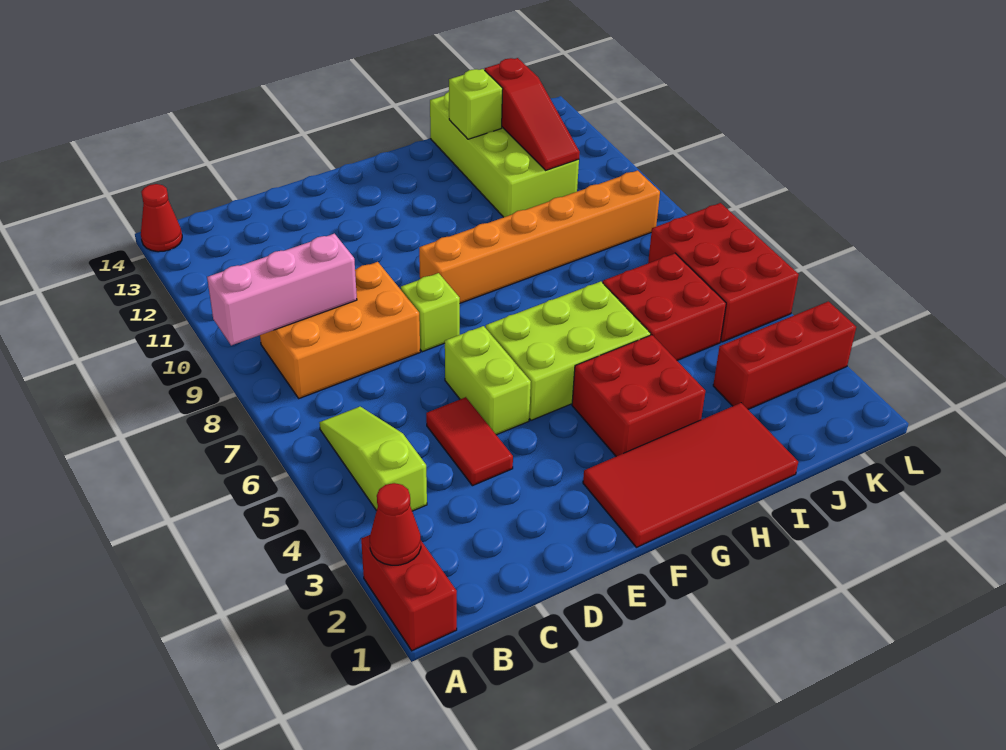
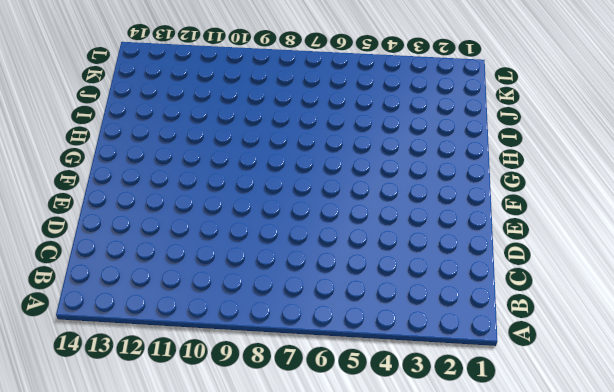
none -> red 1x2 brick [361,535,457,651]
none -> red 1x1 cone [141,184,182,252]
none -> lime 1x3 slope [319,407,427,511]

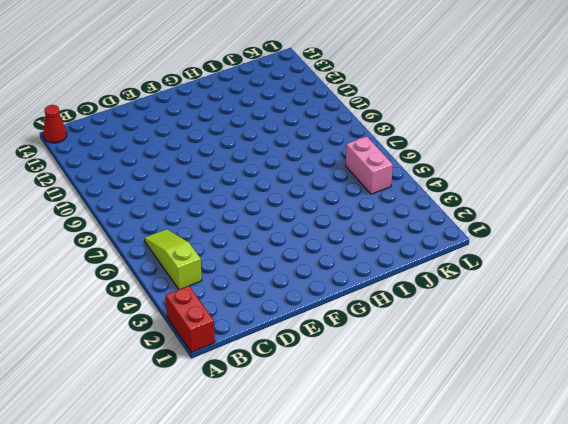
pink 1x2 brick [346,136,393,194] -> red 2x3 brick [648,203,799,342]
none -> orange 2x3 brick [260,262,420,398]
none -> red 1x2 tile [426,397,513,486]
none -> lime 1x2 brick [445,326,531,435]

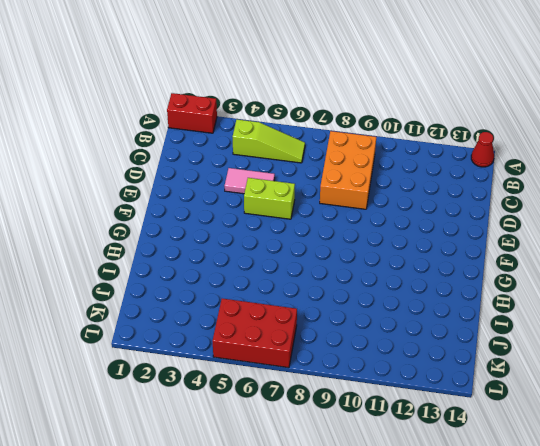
pink 1x2 tile [225,168,275,194] -> red 1x2 tile [426,397,513,486]
none -> lime 1x1 brick [401,273,460,352]
none -> red 2x4 tile [583,403,798,547]
none -> lime 2x3 brick [486,281,651,420]

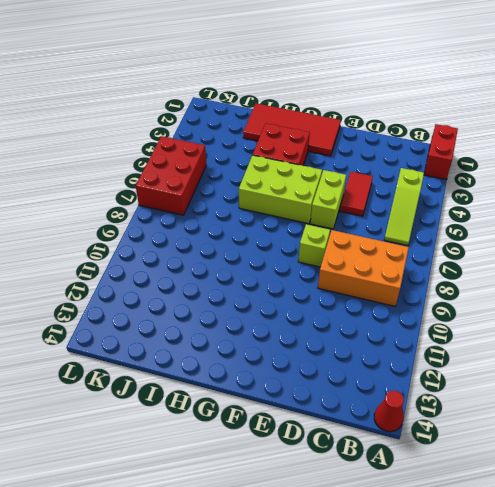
none -> orange 1x6 brick [419,170,660,303]
none -> red 2x2 brick [603,253,726,360]
none -> lime 2x4 brick [430,92,579,217]

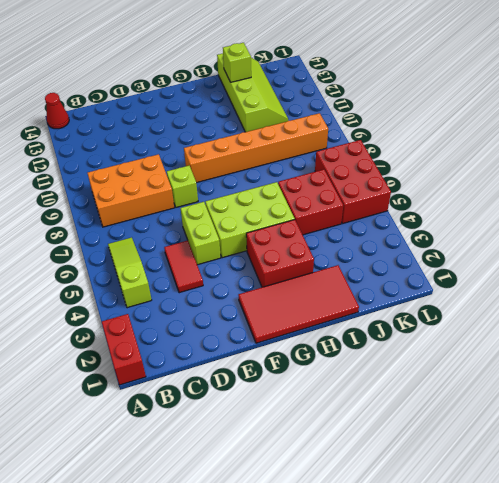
lime 2x4 slope [217,53,288,132] -> lime 2x4 brick [430,92,579,217]
none -> red 1x3 brick [713,301,856,409]
none -> red 1x1 cone [370,483,421,565]
none -> pink 1x3 brick [207,234,357,345]

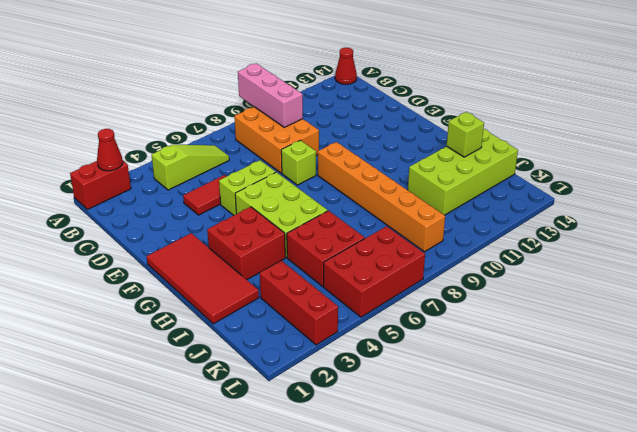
none -> red 1x3 slope [485,58,580,170]

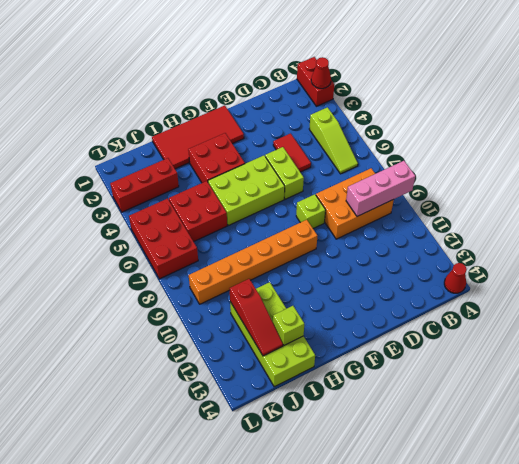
red 1x3 slope [230,279,283,356] -> red 1x3 slope turned to [485,58,580,170]

